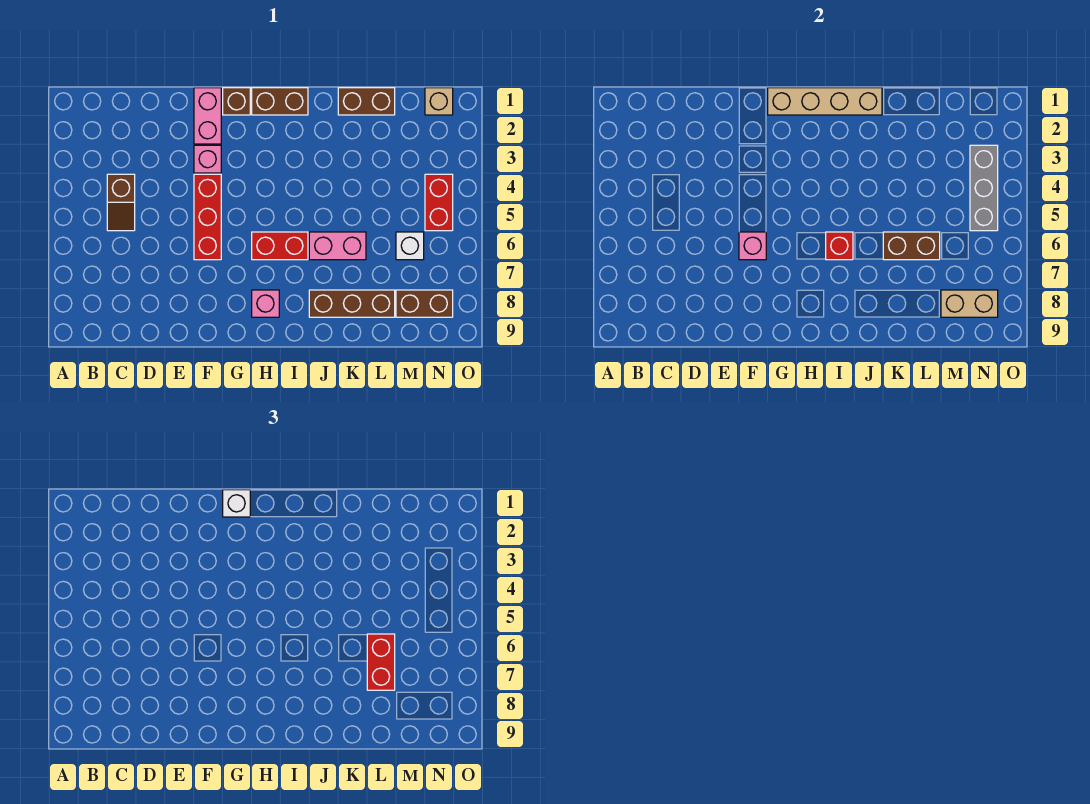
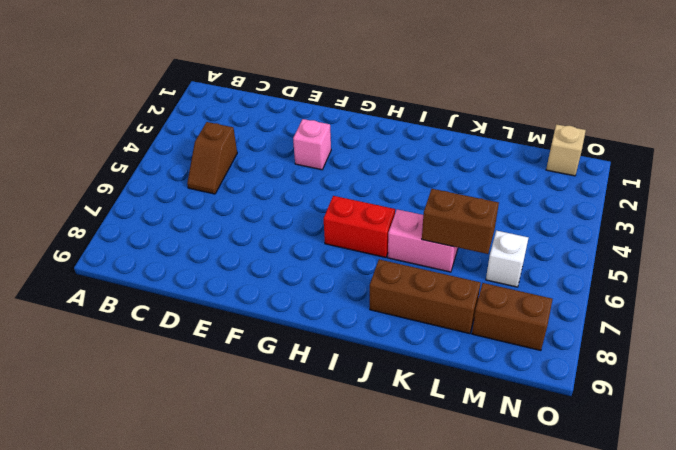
none -> pink 1x2 brick [194,88,221,144]
none -> red 1x3 brick [194,174,221,260]
none -> brown 1x1 brick [223,88,250,115]

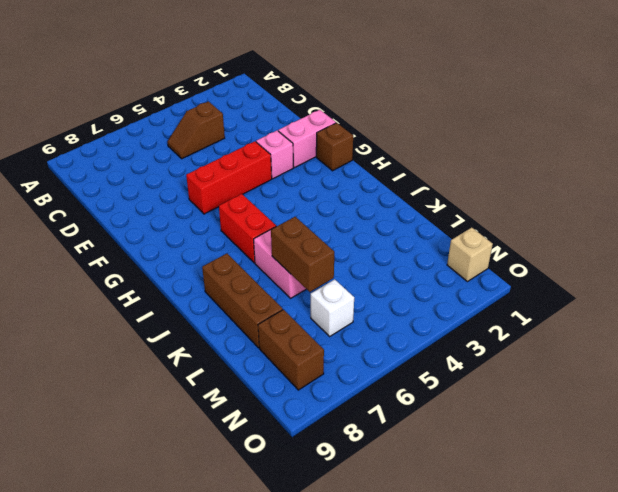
none -> brown 1x2 brick [252,88,308,115]
none -> pink 1x1 brick [252,290,279,317]
none -> brown 1x2 brick [338,88,395,115]

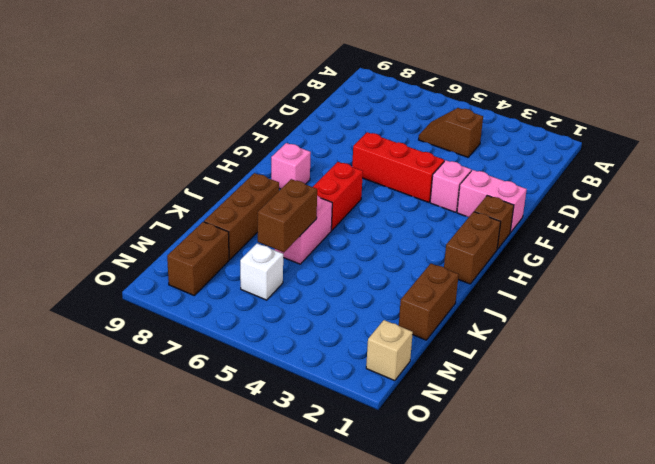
none -> red 1x2 brick [425,174,453,231]
none -> pink 1x1 brick [739,232,766,260]
none -> tan 1x4 brick [768,88,882,115]

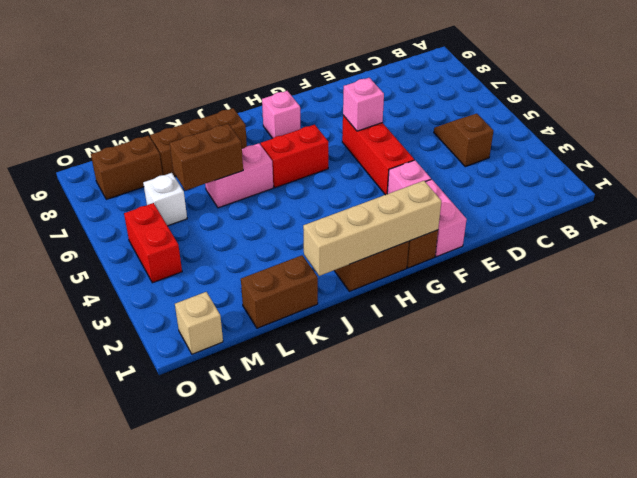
none -> red 1x1 brick [826,232,853,260]
none -> tan 1x2 brick [941,290,998,317]
none -> grey 1x3 brick [970,145,998,231]

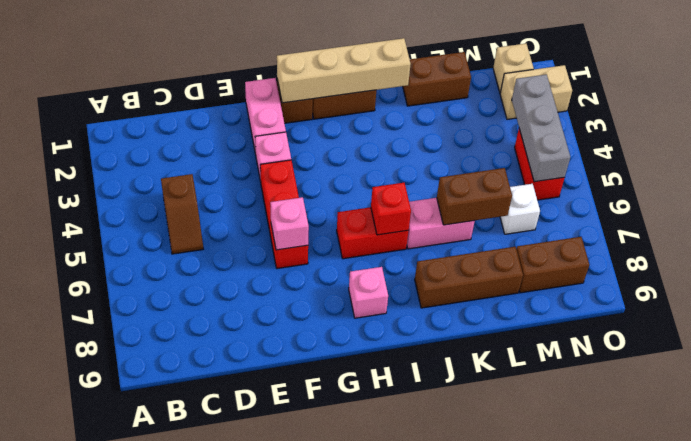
tan 1x2 brick [500,65,572,119] -> tan 1x2 brick moved to [941,290,998,317]
none -> white 1x1 brick [223,490,250,517]
none -> red 1x2 brick [367,634,395,690]

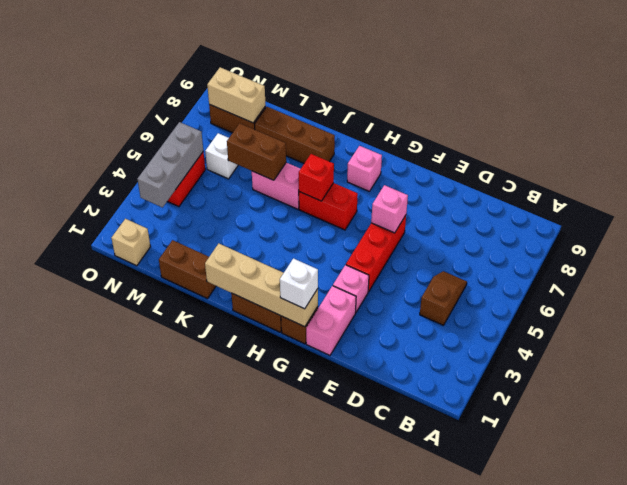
none -> red 1x2 brick [367,634,395,690]

